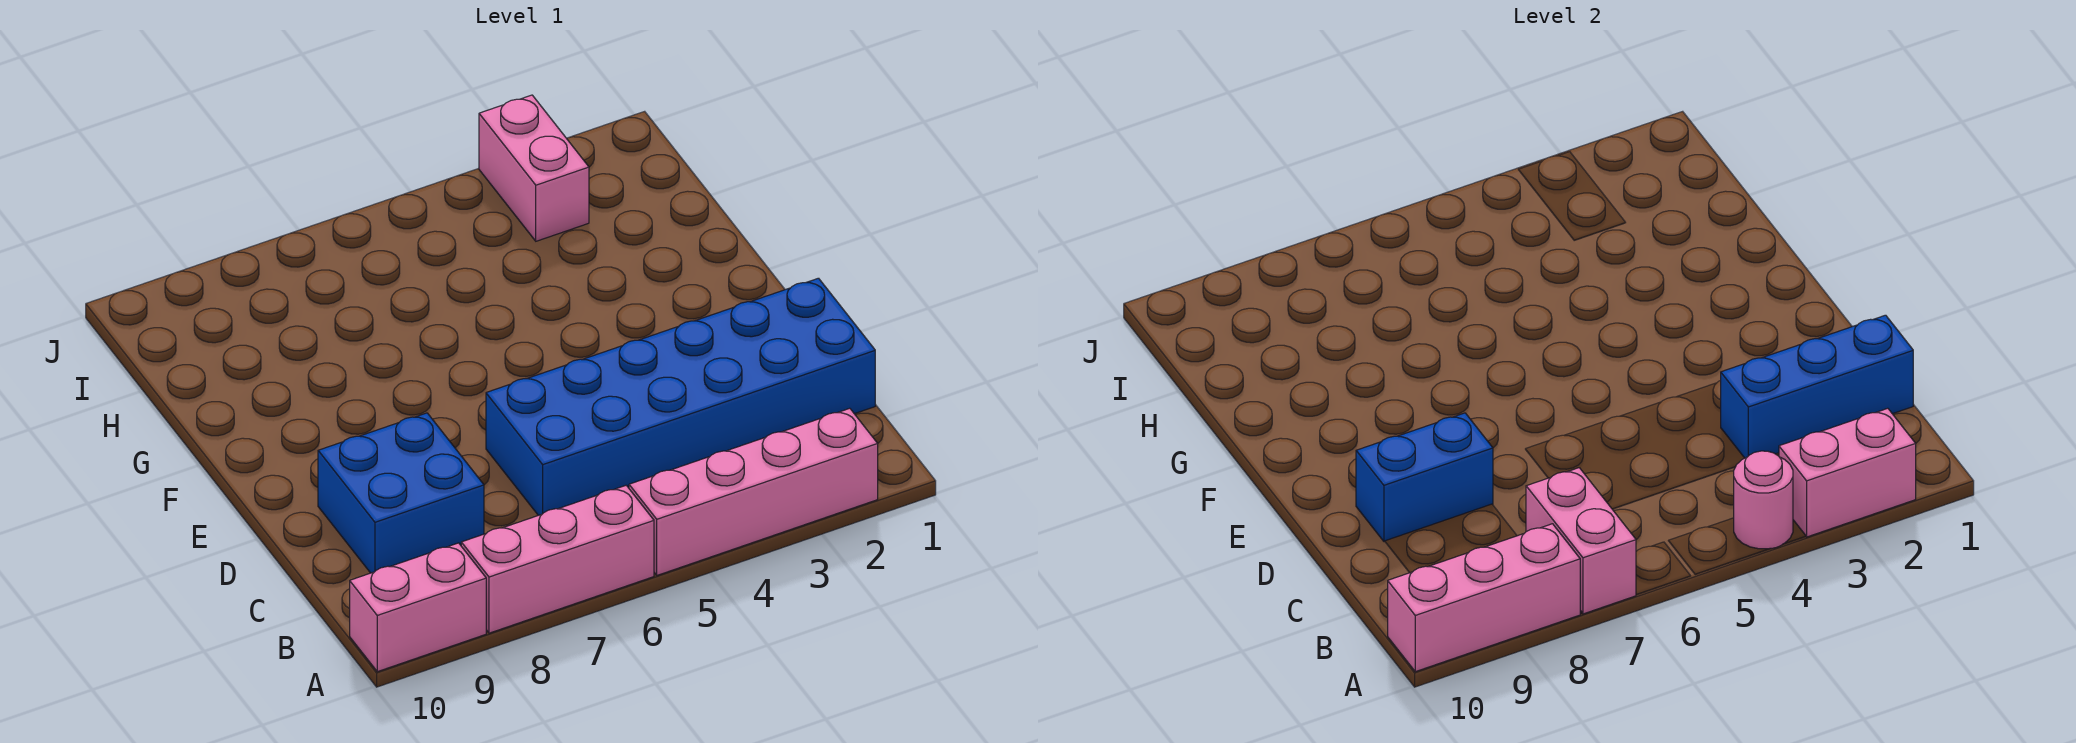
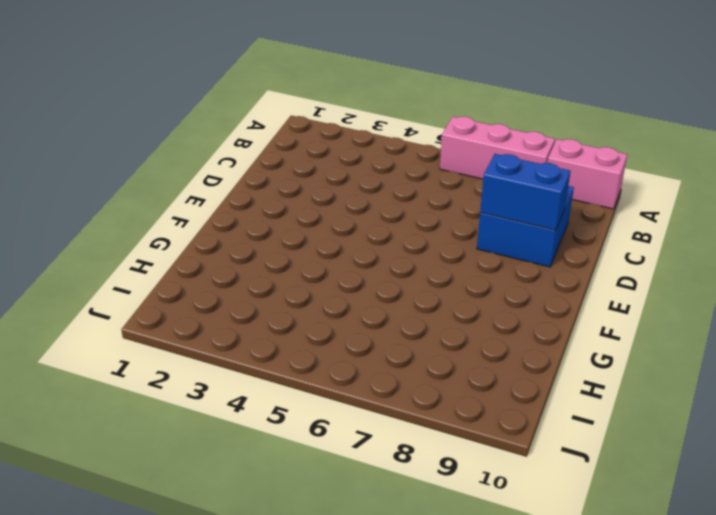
none -> pink 1x4 brick [629,408,878,575]
none -> blue 2x6 brick [486,278,875,515]
none -> pink 1x2 brick [479,95,589,241]

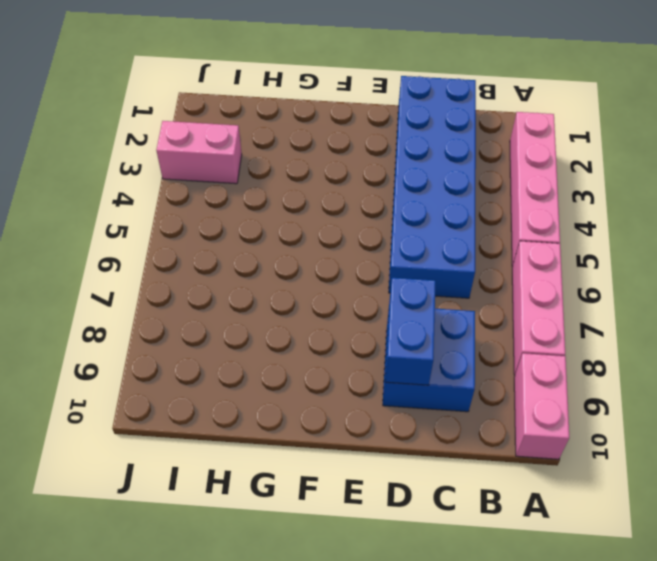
none -> pink 1x2 brick [1779,408,1916,537]
none -> pink 1x1 round brick [1734,451,1793,549]
none -> pink 1x2 brick [1526,468,1636,614]

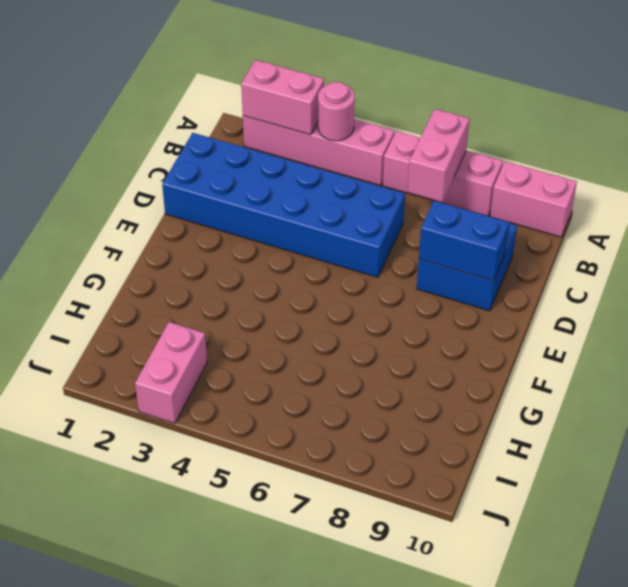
none -> pink 1x3 brick [1388,524,1580,672]
none -> blue 1x3 brick [1721,315,1913,458]

